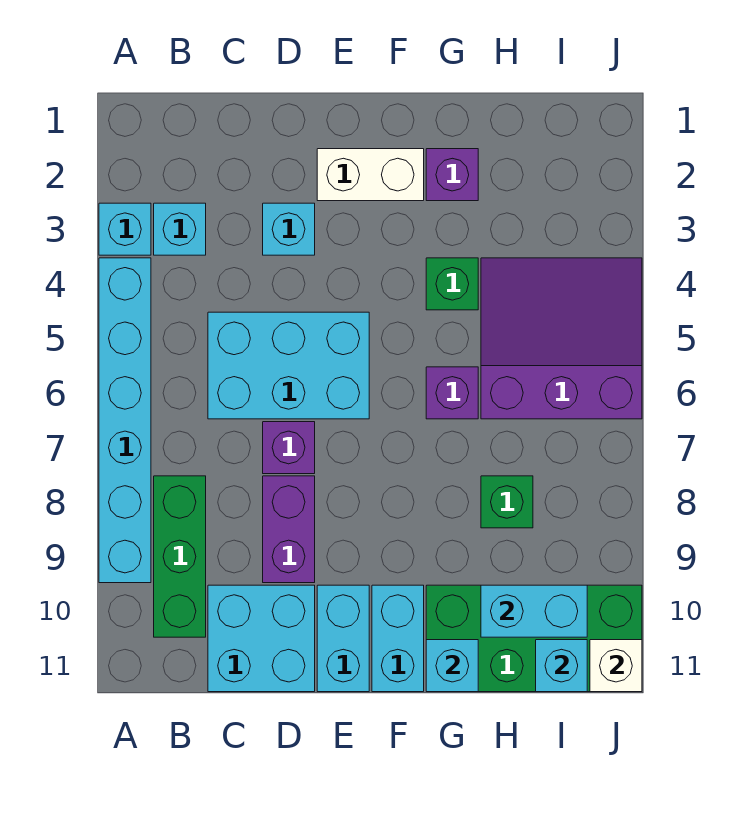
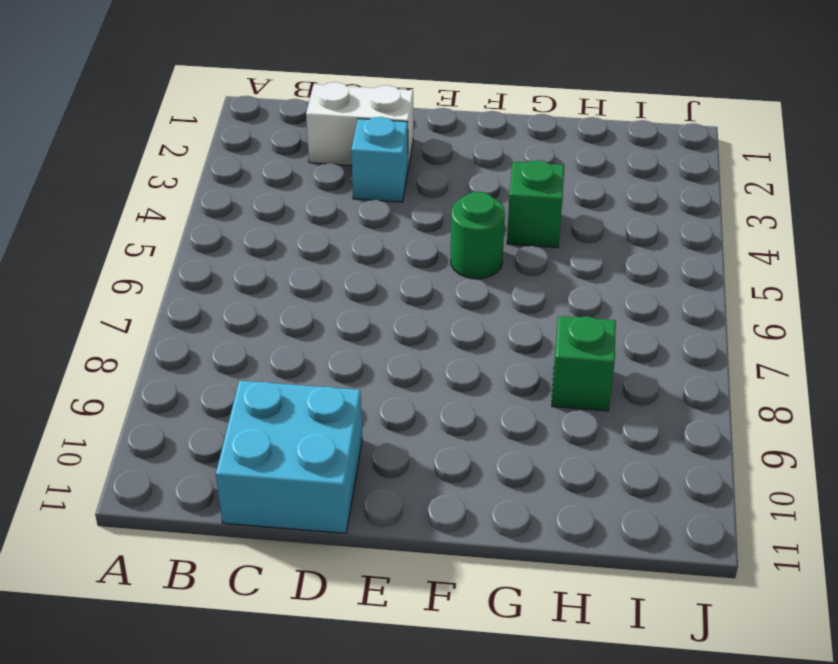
white 1x2 brick [306,82,413,168] -> white 1x2 brick moved to [317,149,424,201]
green 1x1 round brick [451,192,505,279] -> none
none -> cyan 1x1 brick [99,203,151,255]
none -> cyan 1x6 brick [99,258,151,583]
none -> cyan 1x1 brick [154,203,206,255]

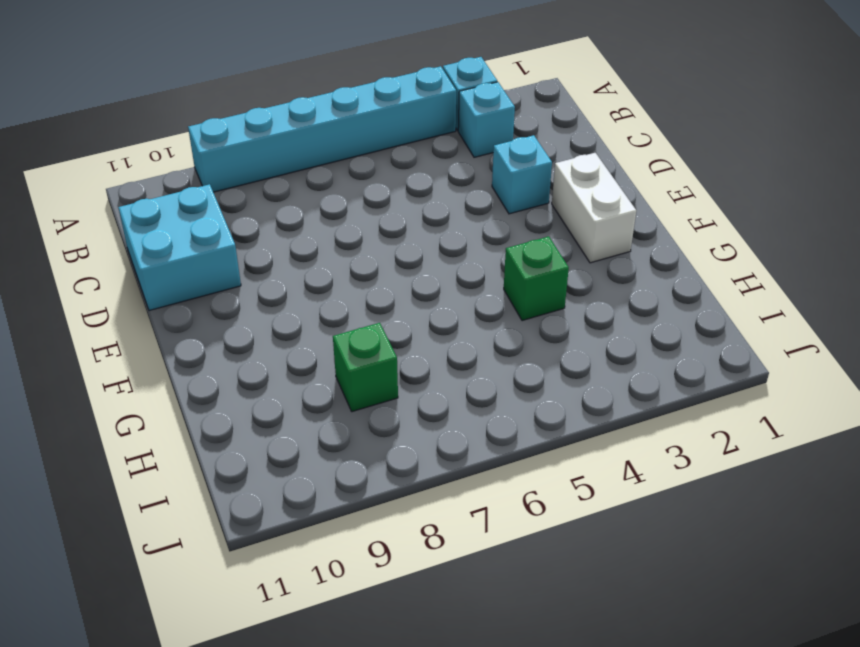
none -> green 1x3 brick [154,476,206,637]
none -> cyan 2x3 brick [208,312,369,419]
none -> purple 1x1 brick [263,422,315,474]

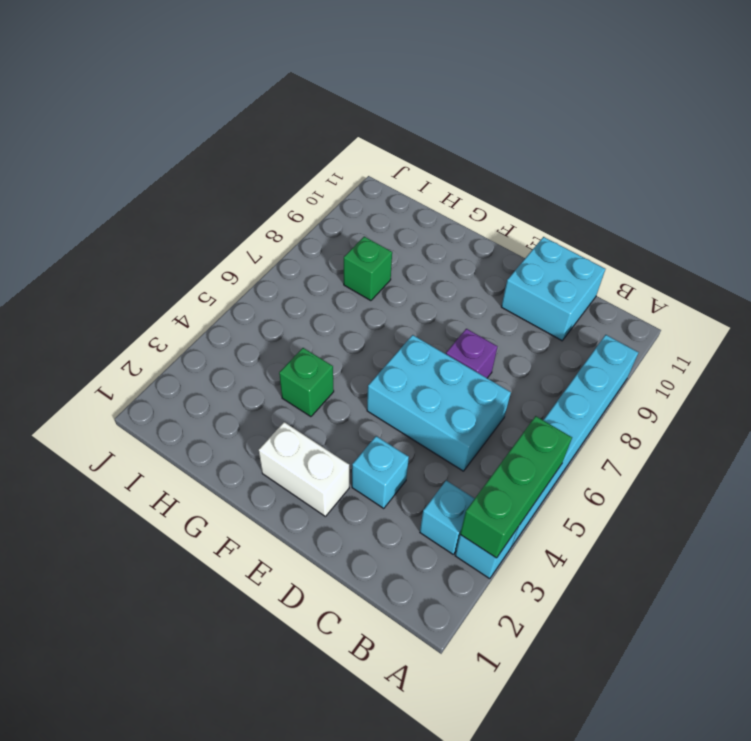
green 1x3 brick [460,416,572,558] -> green 1x3 brick moved to [154,476,206,637]
none -> purple 1x2 brick [263,476,315,583]
none -> cyan 1x2 brick [317,585,369,692]
none -> cyan 1x2 brick [372,585,424,692]

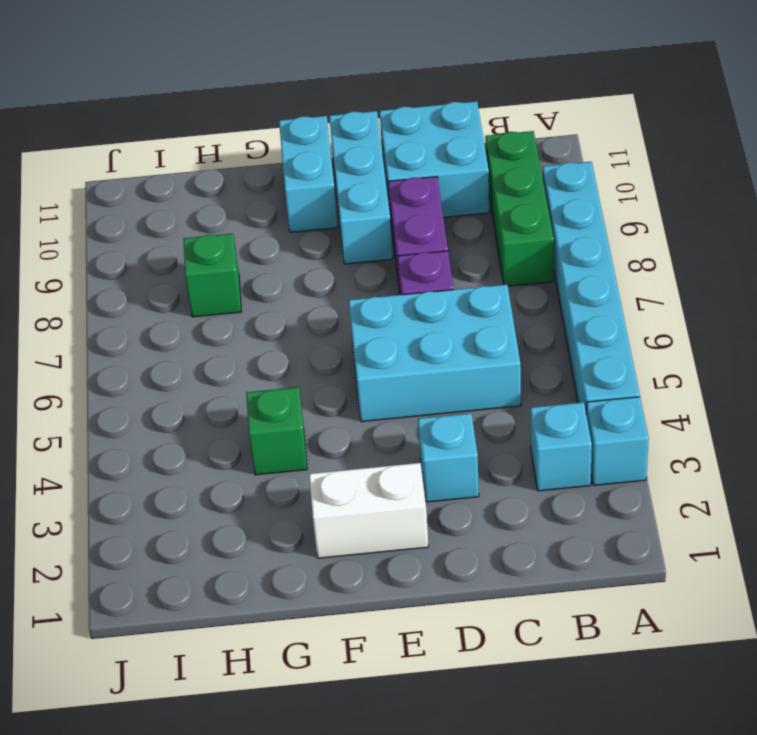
cyan 1x3 brick [329,111,393,264] -> cyan 1x2 brick [317,585,369,692]
none -> purple 1x1 brick [426,149,478,201]
none -> purple 1x1 brick [426,367,478,419]
none -> green 2x4 brick [426,585,642,692]

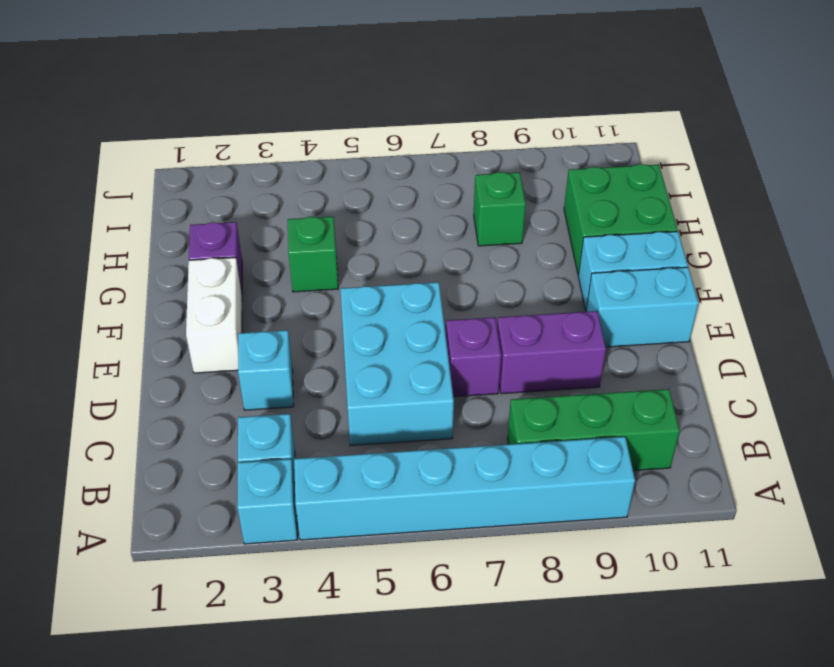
green 2x2 brick [564,164,678,275] -> green 2x4 brick [426,585,642,692]
none -> cyan 2x2 brick [208,585,315,692]
none -> purple 1x1 brick [426,367,478,419]
none -> purple 3x3 slope [481,258,642,419]

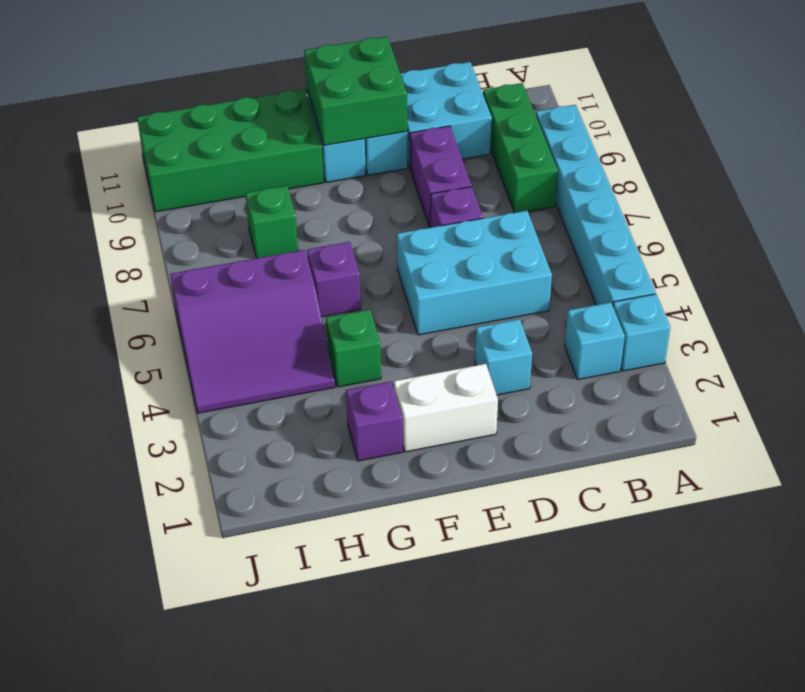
green 2x2 brick [304,37,407,145] -> none
none -> cyan 1x1 brick [426,640,478,692]
none -> cyan 1x2 brick [481,585,587,637]
none -> cyan 1x1 brick [536,640,587,692]

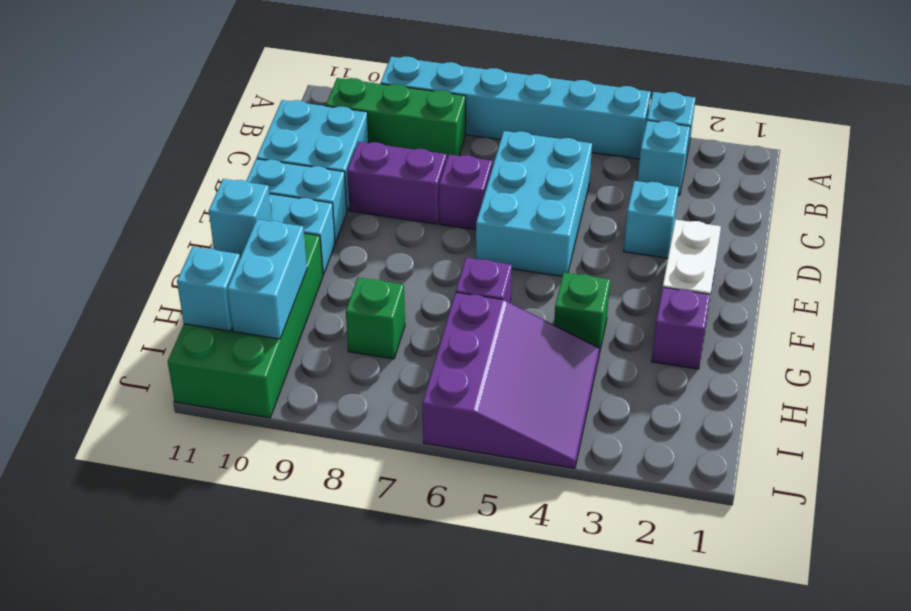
none -> white 1x1 brick [590,640,642,692]

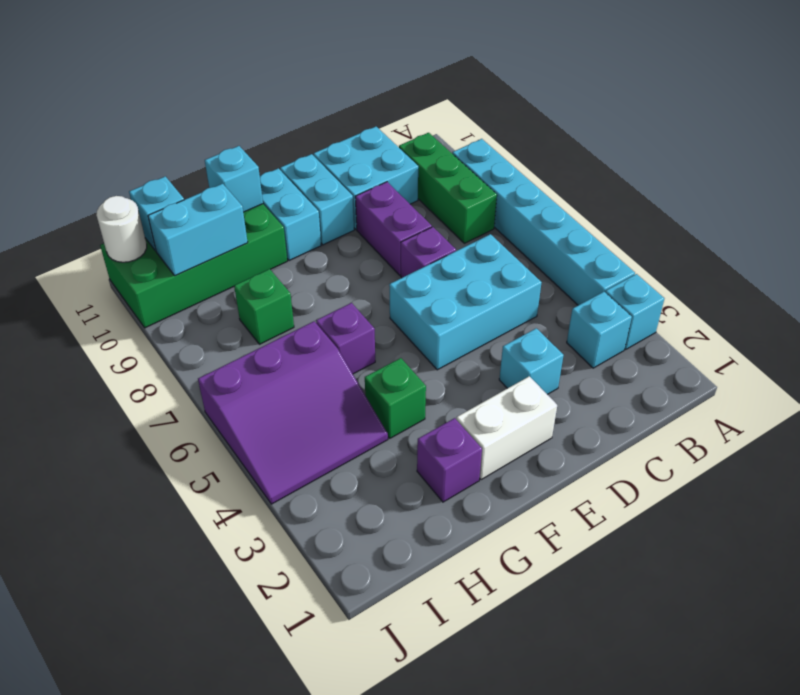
white 1x1 round brick [96,196,147,262] -> white 1x1 brick [590,640,642,692]

